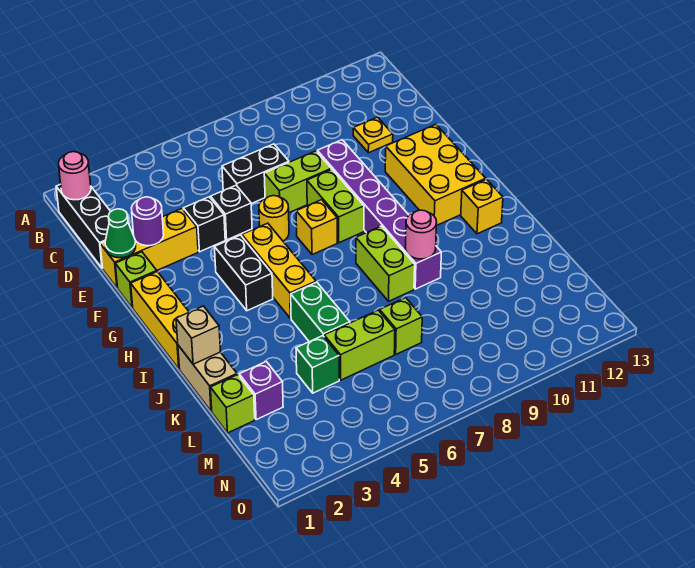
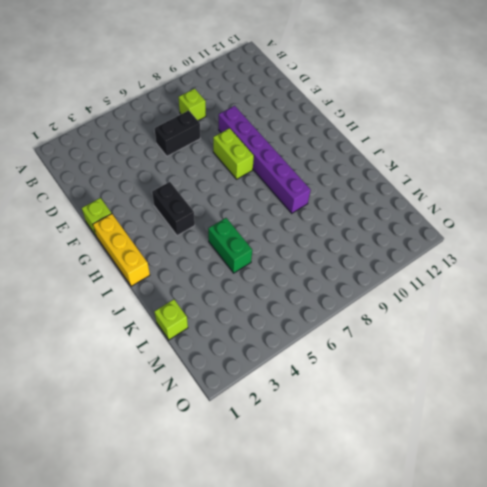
lime 1x1 brick [178,89,206,121] -> lime 1x1 brick moved to [380,298,422,354]
none -> black 1x3 brick [56,184,111,268]
none -> yellow 1x1 plate [353,117,393,153]
none -> yellow 1x3 brick [100,209,198,288]
none -> black 1x1 brick [183,197,225,252]

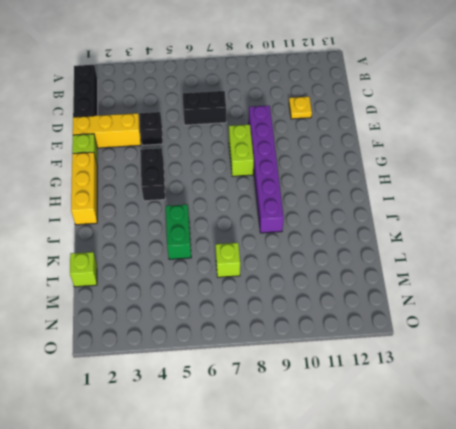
none -> black 1x1 brick [211,185,252,240]
none -> lime 1x2 brick [264,151,331,213]
none -> yellow 1x1 round brick [259,196,289,241]
none -> yellow 2x3 brick [385,124,486,225]

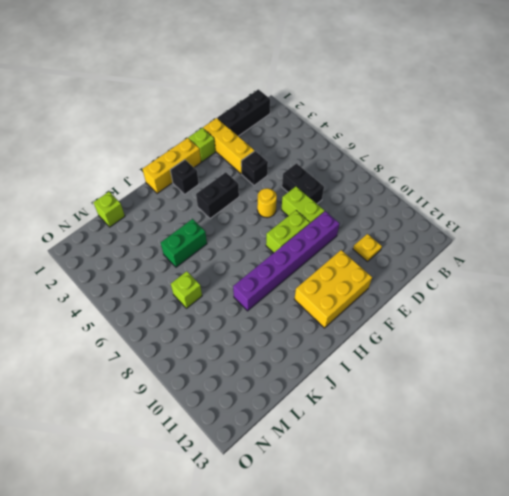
black 1x1 brick [170,160,199,194] -> black 1x1 brick moved to [211,185,252,240]
none -> yellow 1x3 brick [242,223,316,318]
none -> yellow 1x1 brick [296,200,337,255]
none -> lime 1x2 brick [356,226,415,301]
none -> yellow 1x1 brick [461,179,503,234]

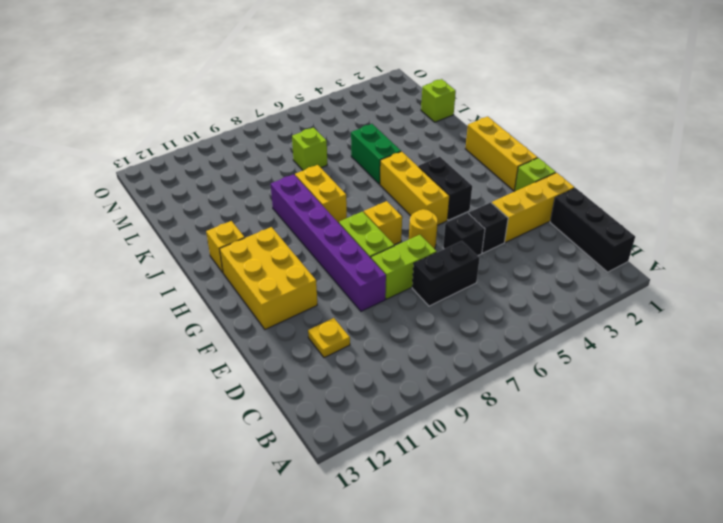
yellow 1x2 brick [295,165,347,223] -> lime 1x2 brick [356,226,415,301]
none -> tan 1x2 brick [178,345,237,411]
none -> purple 1x1 brick [239,362,283,420]
none -> green 1x1 brick [296,336,339,393]
none -> lime 1x2 brick [324,310,395,380]

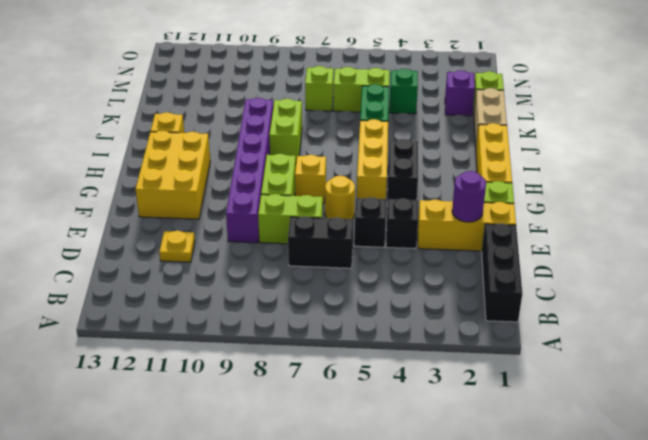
none -> pink 1x1 round brick [59,152,91,200]
none -> green 1x1 cone [105,209,136,258]
none -> tan 1x1 brick [176,306,221,364]
none -> pink 1x1 round brick [405,210,437,259]

